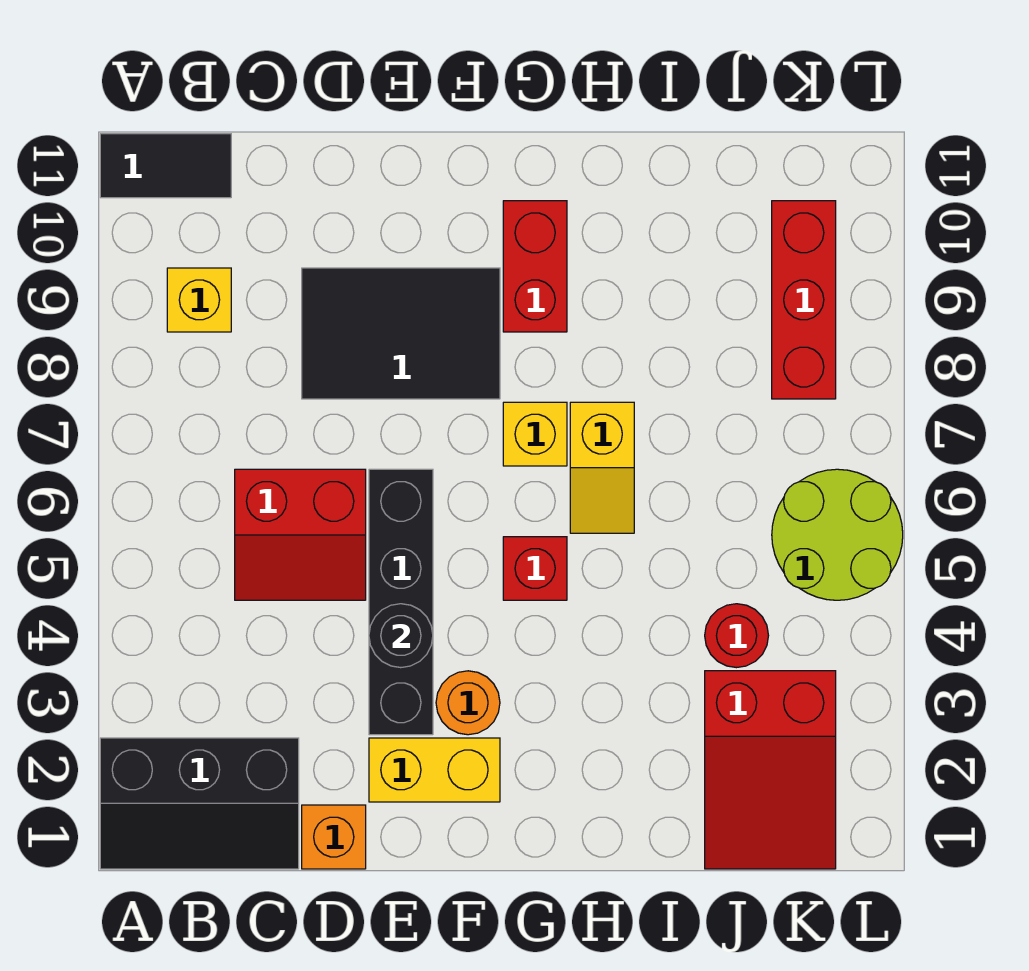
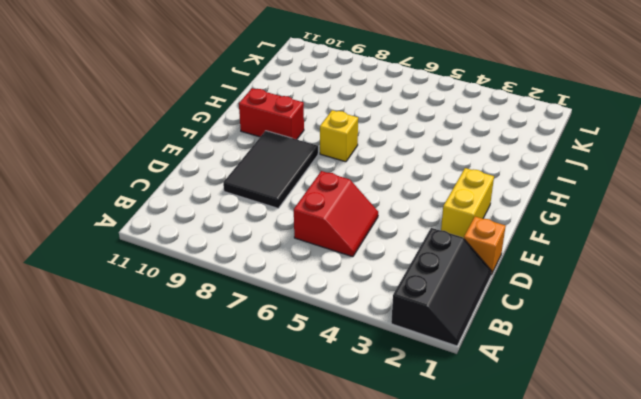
none -> black 1x2 tile [100,134,231,198]
none -> yellow 1x1 brick [167,268,231,332]
none -> black 1x4 brick [369,469,433,735]

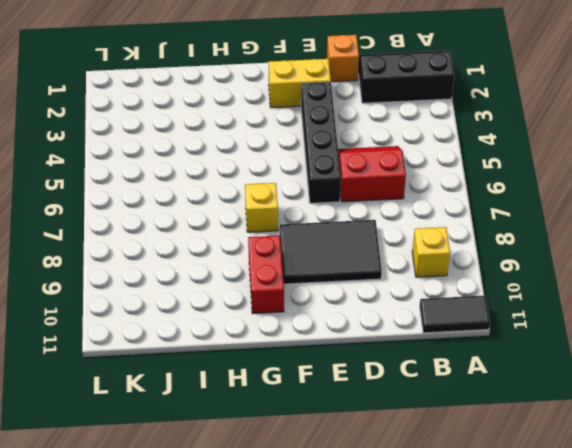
none -> orange 1x1 round brick [436,671,500,735]
none -> red 1x1 brick [503,537,567,600]
none -> yellow 1x2 slope [570,402,634,533]

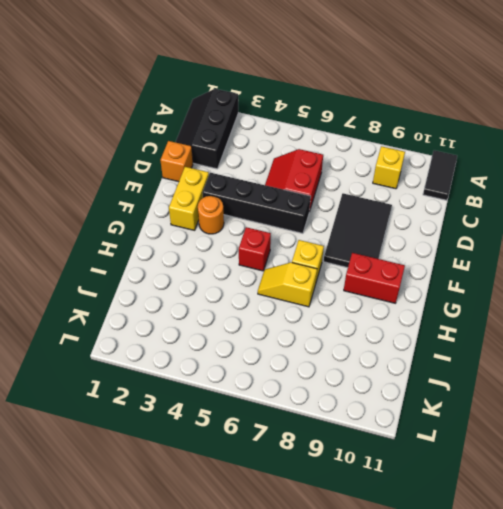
none -> red 2x3 slope [705,671,836,869]
none -> red 1x1 round brick [705,604,769,668]
none -> lime 2x2 round brick [772,469,903,600]

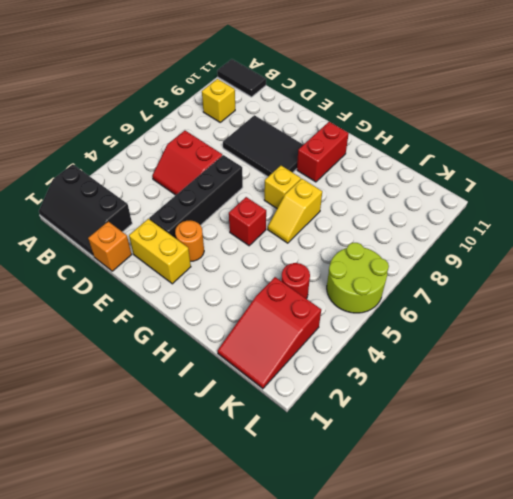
none -> red 1x3 brick [772,201,836,399]
none -> black 1x1 round brick [369,604,433,668]

